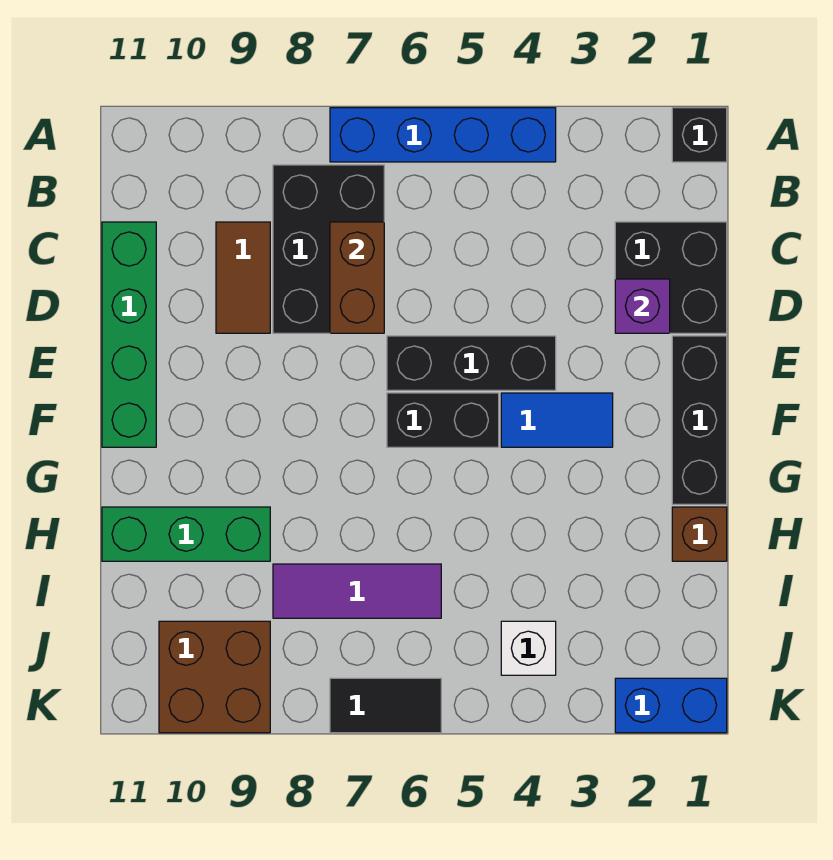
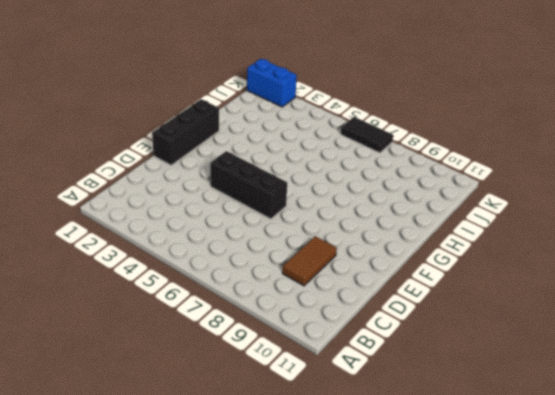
none -> black 1x1 brick [672,108,727,162]
none -> blue 1x4 brick [330,108,556,162]
none -> black 2x3 brick [273,165,384,333]

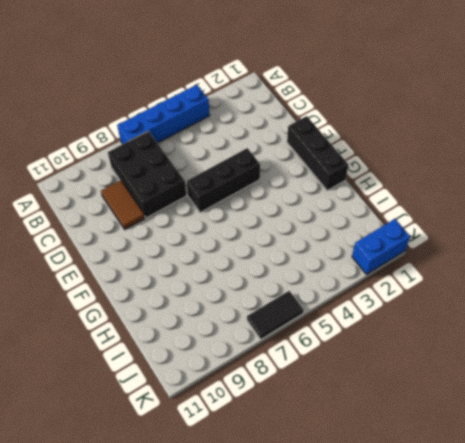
none -> black 1x1 brick [672,108,727,162]
none -> black 2x2 brick [615,222,727,333]
none -> green 1x4 brick [102,222,156,447]

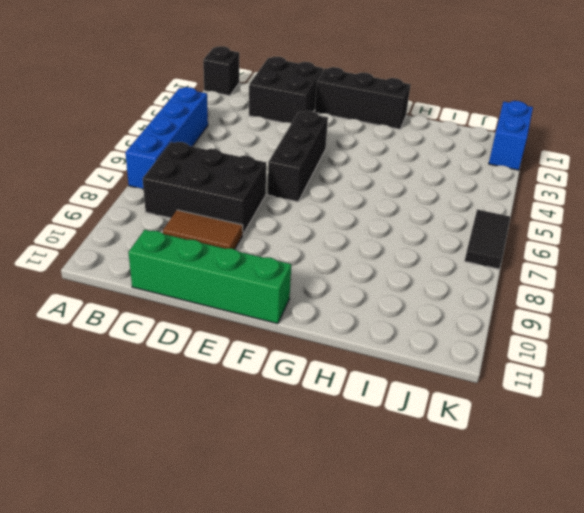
none -> blue 1x2 tile [501,393,613,447]
none -> black 1x2 brick [387,393,499,447]
none -> brown 1x1 brick [672,507,727,561]

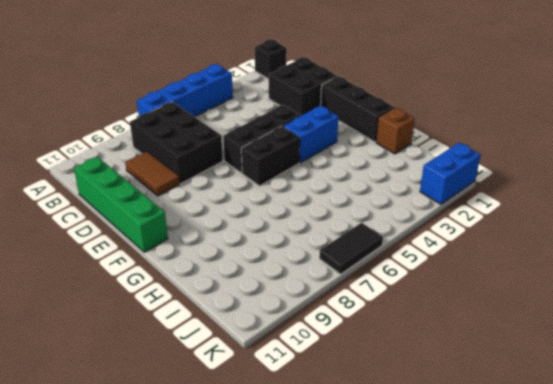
blue 1x2 brick [283,106,339,163] -> blue 1x2 tile [501,393,613,447]
none -> green 1x3 brick [102,507,270,561]
none -> purple 1x3 tile [273,564,441,618]
none -> white 1x1 brick [501,621,556,675]

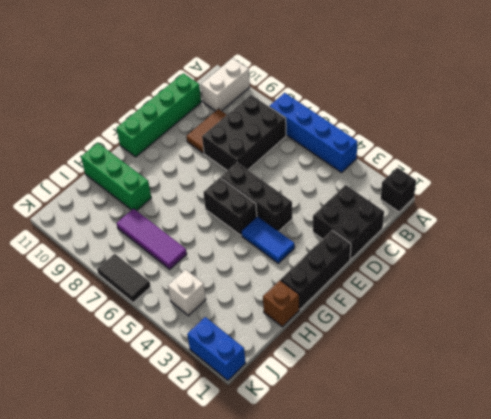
white 1x2 brick [201,58,250,111] -> none
none -> brown 2x2 brick [159,621,270,733]
none -> brown 1x2 brick [330,222,384,333]
none -> purple 1x1 brick [615,279,670,333]

